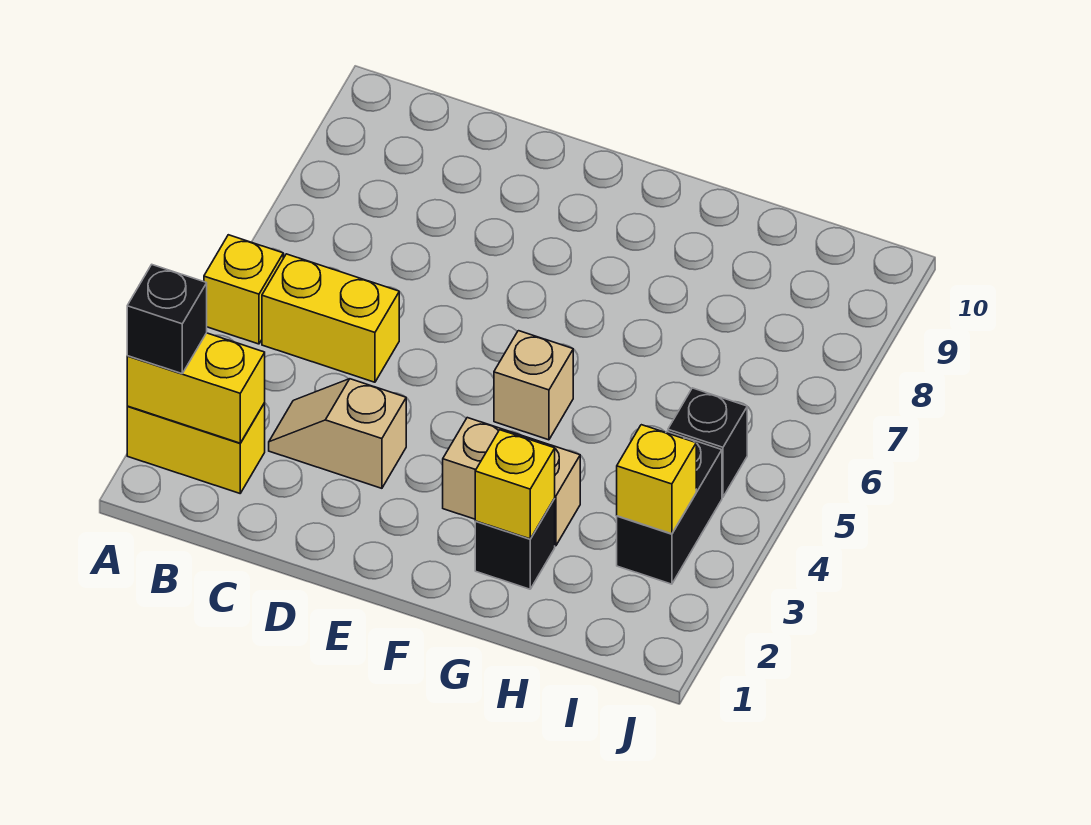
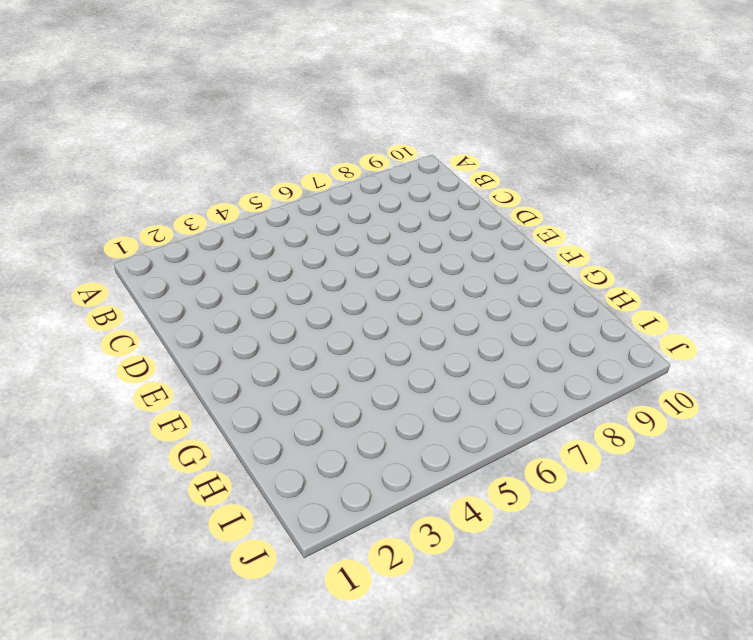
none -> yellow 1x2 brick [127,403,265,493]
none -> yellow 1x1 brick [204,235,283,344]
none -> yellow 1x2 brick [262,254,399,382]

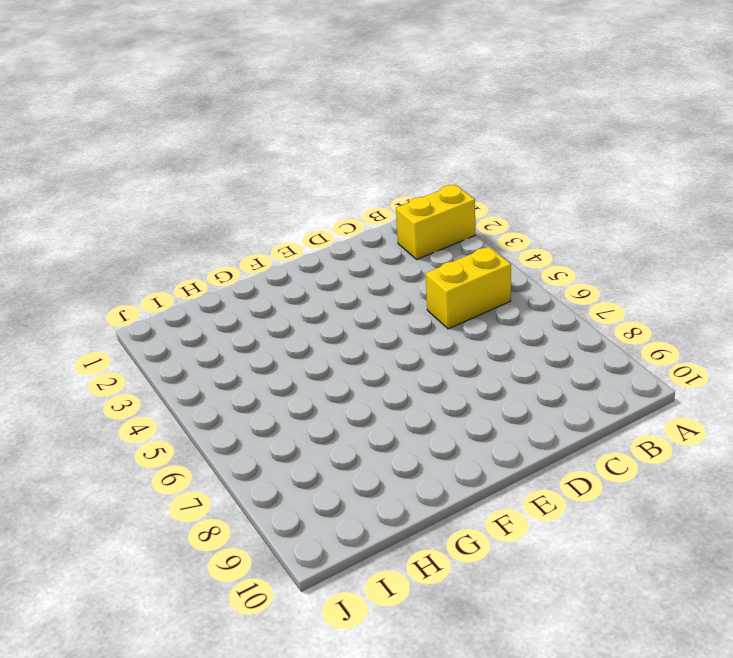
none -> yellow 1x1 brick [204,235,283,344]
none -> tan 1x2 slope [269,379,406,488]
none -> tan 1x2 brick [443,418,580,546]

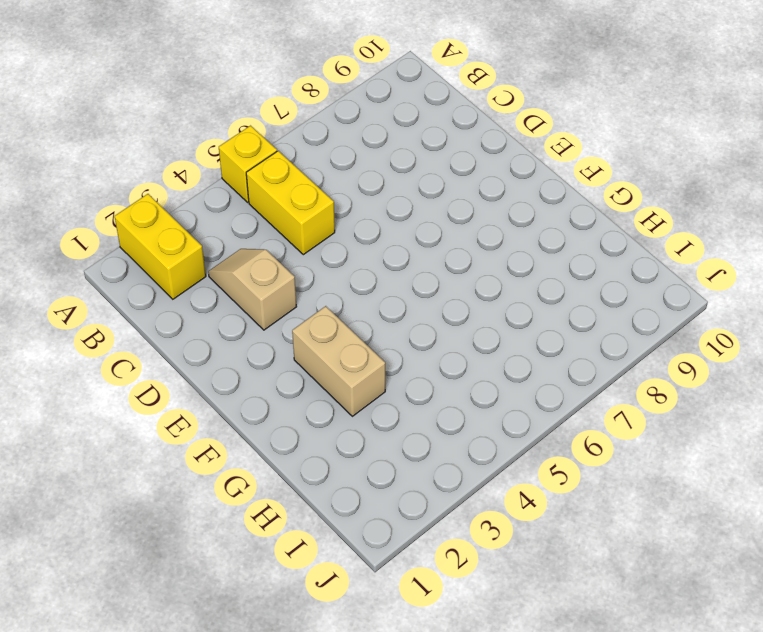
none -> tan 1x1 brick [494,331,573,440]
none -> black 1x1 brick [475,498,555,589]
none -> black 1x2 brick [617,432,722,584]

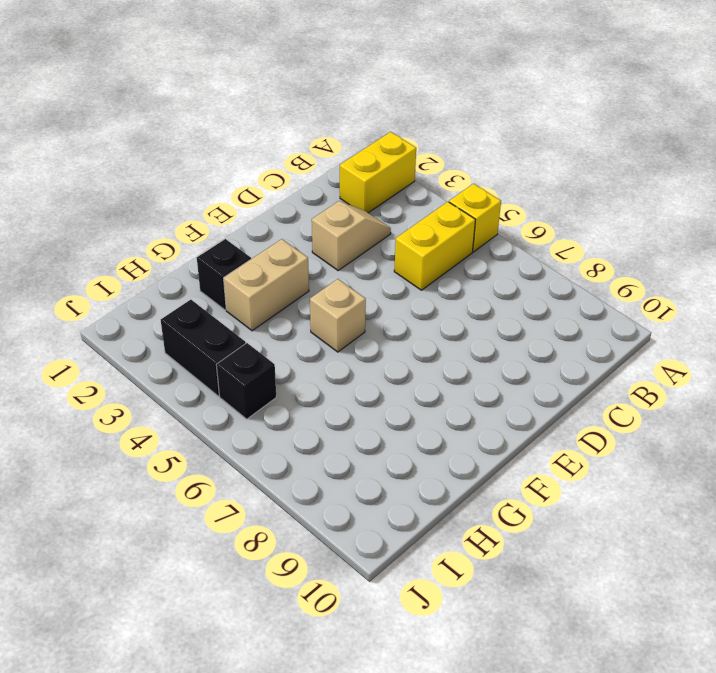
none -> yellow 1x2 brick [127,333,265,443]
none -> yellow 1x1 brick [475,430,555,539]
none -> yellow 1x1 brick [617,425,696,534]

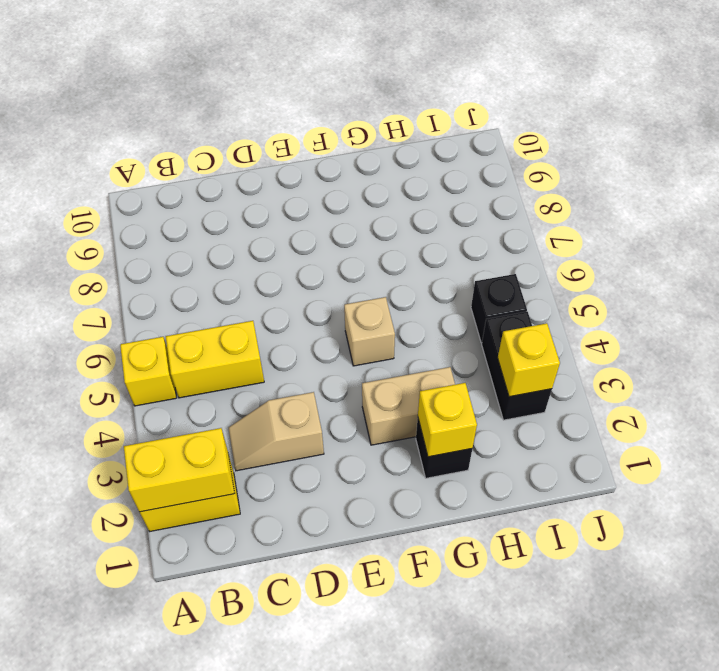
none -> black 1x1 brick [127,265,207,374]

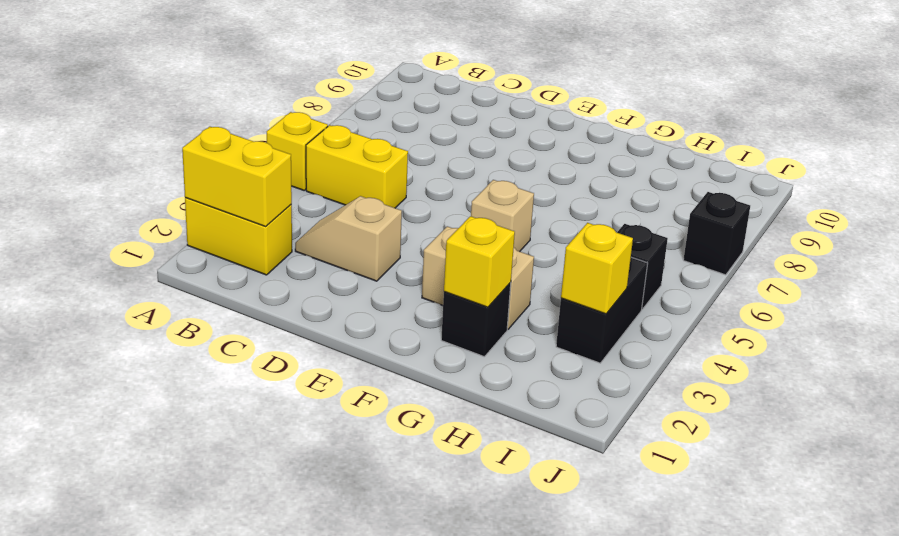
black 1x1 brick [683,192,750,275] -> black 1x1 brick moved to [127,265,207,374]

